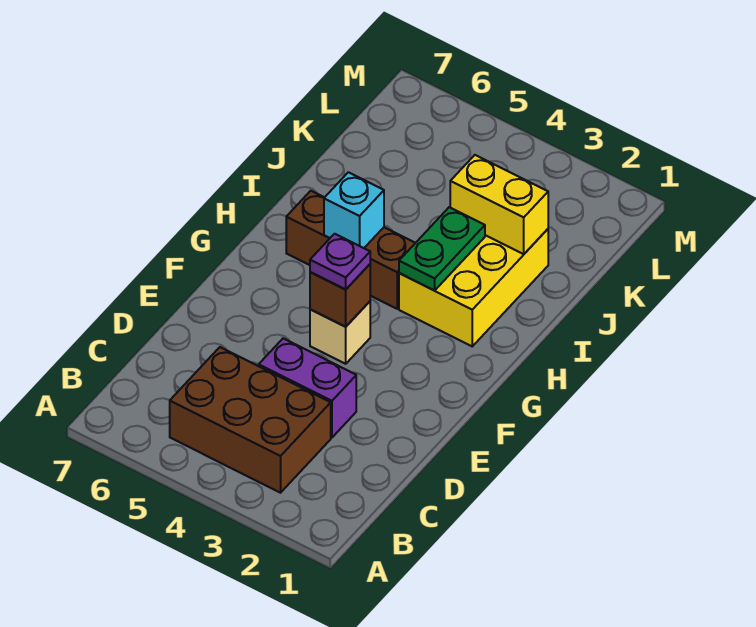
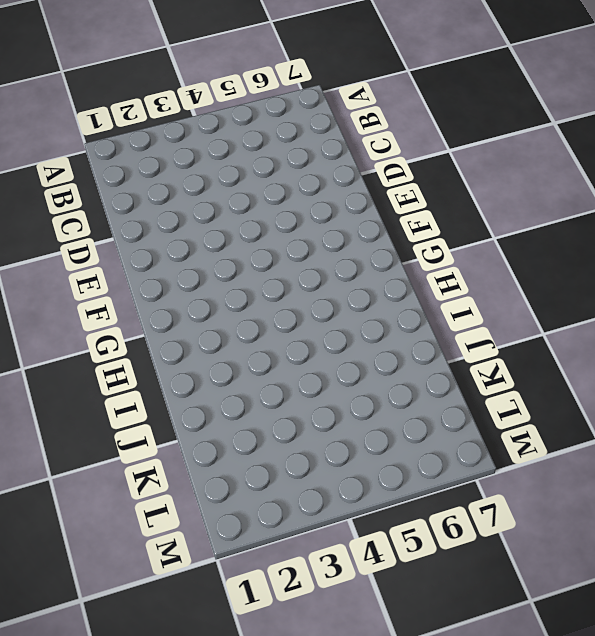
none -> brown 2x3 brick [170,347,331,493]
none -> purple 1x2 brick [259,338,356,438]

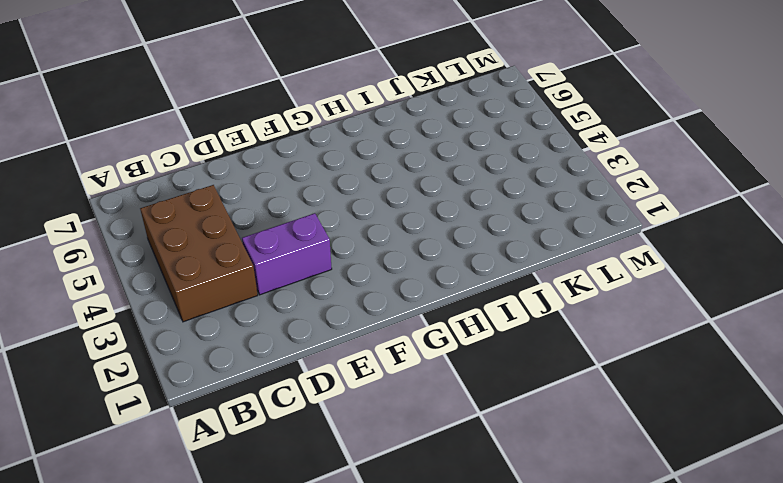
purple 1x2 brick [242,213,332,295] -> purple 1x2 brick turned to [259,338,356,438]
none -> tan 1x1 brick [310,302,370,364]
none -> yellow 2x3 brick [399,229,548,346]

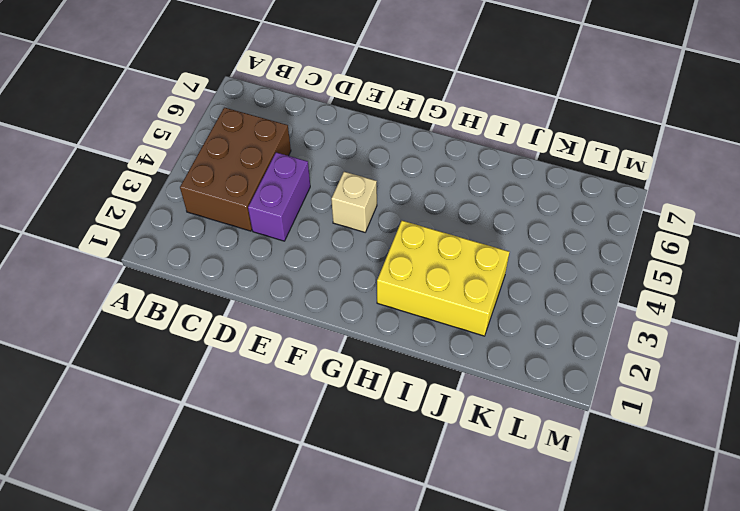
none -> brown 1x3 brick [286,191,415,309]
none -> brown 1x1 brick [310,264,370,327]

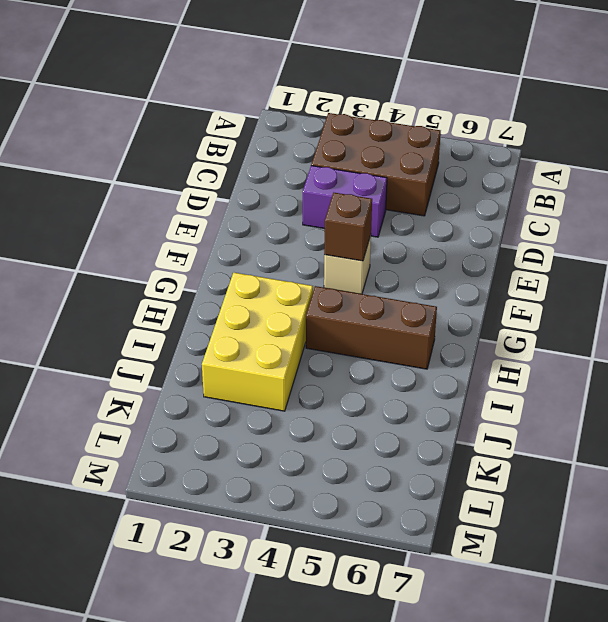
none -> green 1x2 plate [399,207,485,291]
none -> cyan 1x1 brick [324,172,384,248]

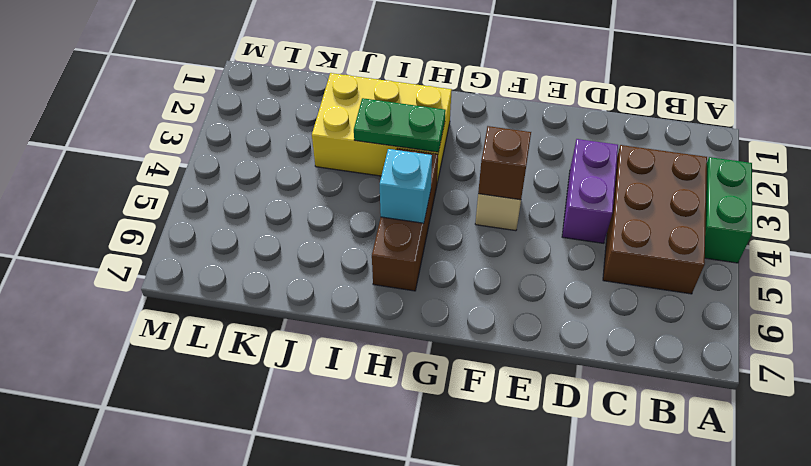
green 1x2 brick [705,157,752,263] -> none
none -> yellow 1x2 brick [450,155,548,254]
none -> purple 1x1 plate [310,234,370,289]

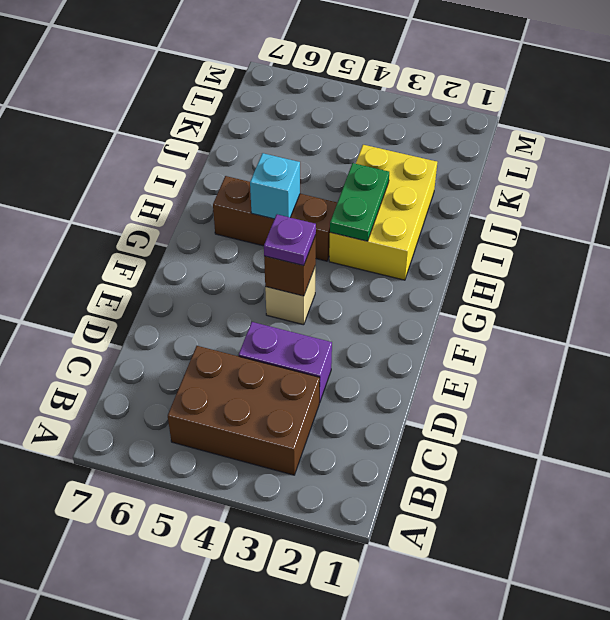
none -> yellow 1x2 brick [450,155,548,254]

